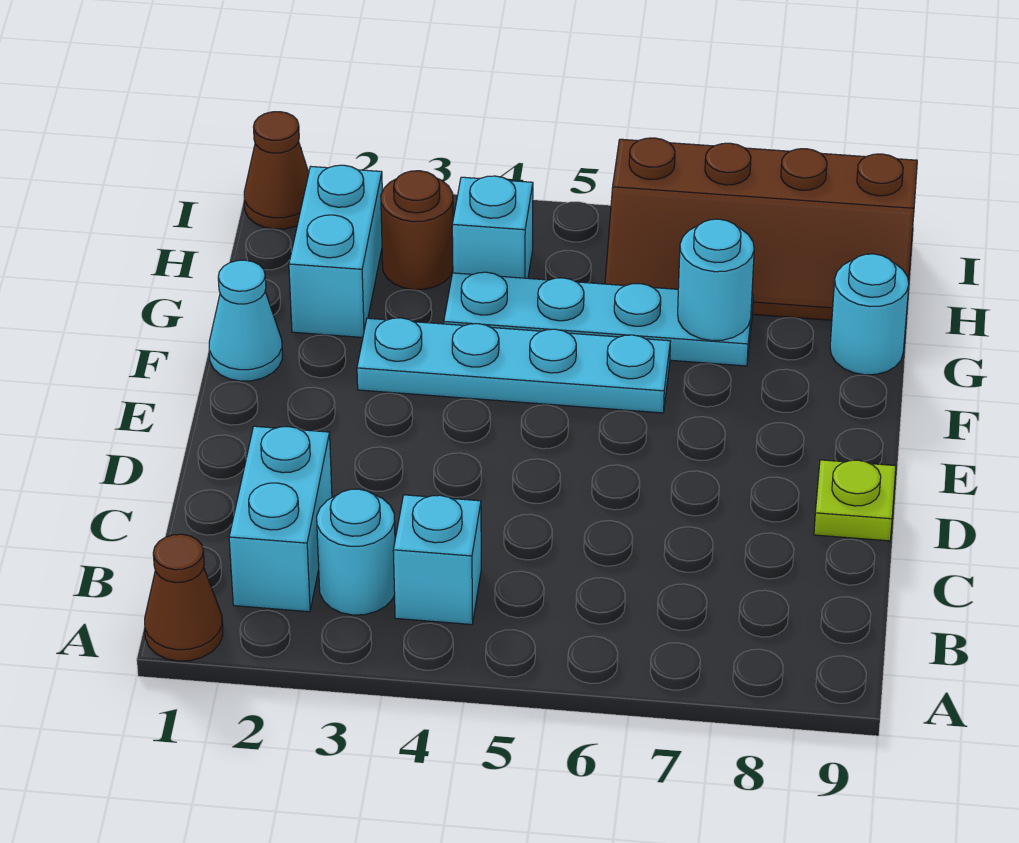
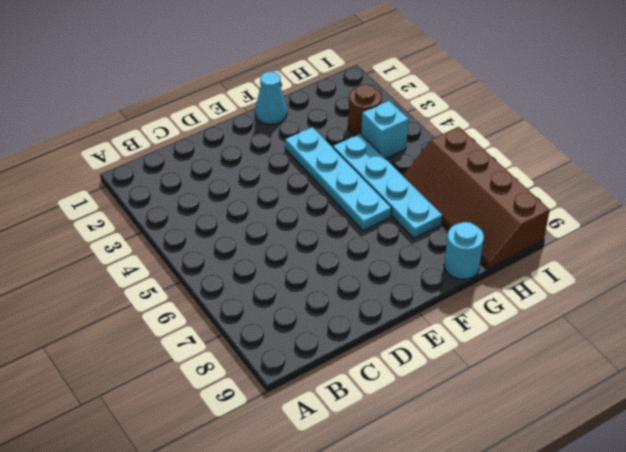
none -> brown 1x1 cone [145,534,223,661]
none -> cyan 1x2 brick [229,426,332,612]
none -> cyan 1x1 round brick [317,489,395,615]

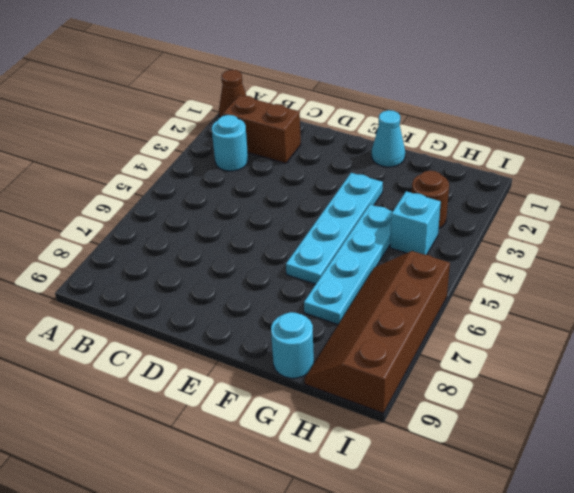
brown 1x2 brick [223,95,301,163] -> cyan 1x2 brick [229,426,332,612]
none -> cyan 1x1 brick [393,495,481,624]
none -> lime 1x1 plate [814,460,896,541]
none -> cyan 1x2 brick [289,165,382,337]

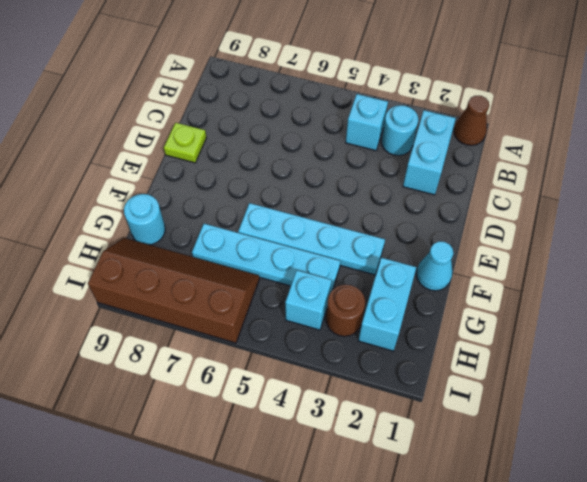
none -> brown 1x1 cone [244,112,309,229]
none -> cyan 1x1 round brick [678,219,754,341]

